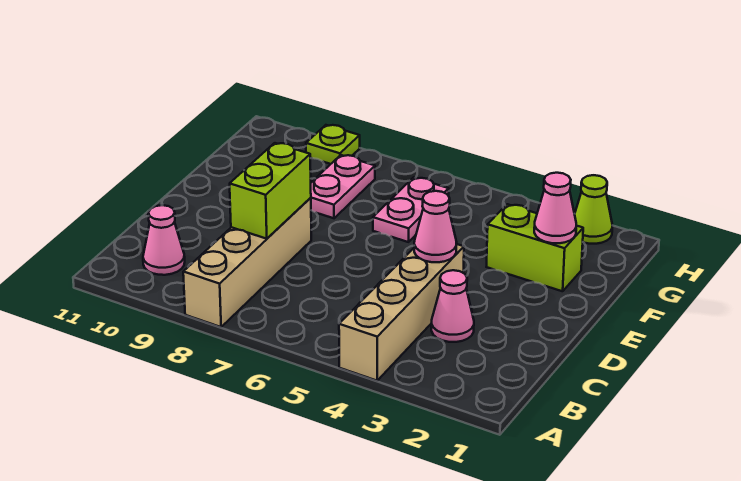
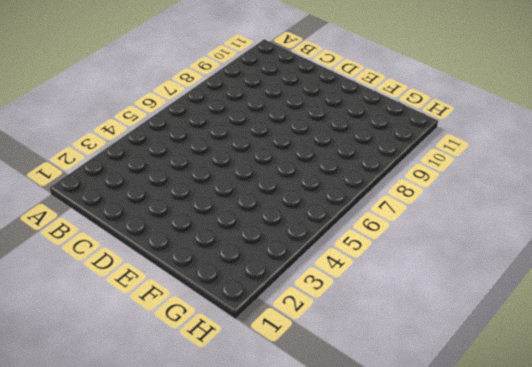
none -> tan 1x4 brick [339,244,464,381]
none -> tan 1x4 brick [183,198,311,327]
none -> pink 1x1 cone [143,205,185,275]

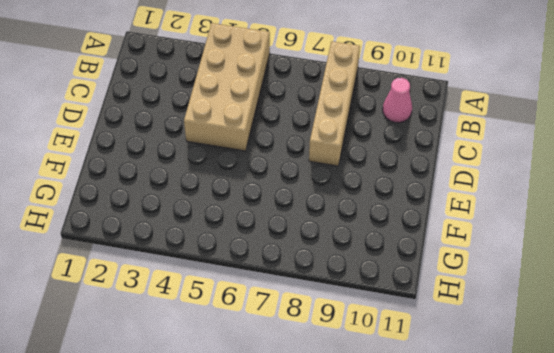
tan 2x4 brick [184,23,270,151] -> tan 1x4 brick [339,244,464,381]
none -> pink 1x1 cone [431,270,474,342]
none -> lime 1x2 brick [487,204,583,291]
none -> pink 1x2 plate [373,177,449,242]

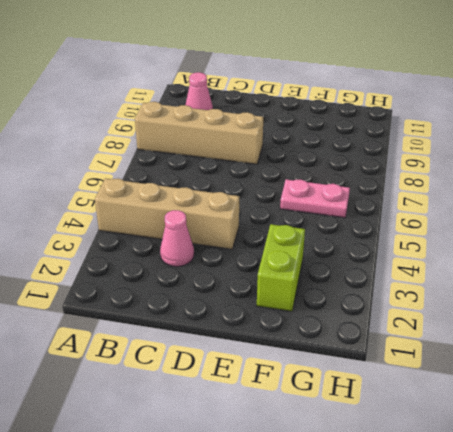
none -> pink 1x2 plate [311,155,375,218]
none -> lime 1x1 cone [575,175,612,244]
none -> lime 1x1 plate [306,125,360,164]

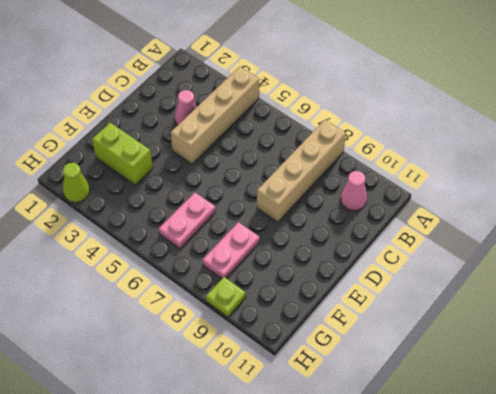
none -> lime 1x2 brick [230,143,311,239]
none -> pink 1x1 cone [414,191,456,262]
none -> pink 1x1 cone [534,173,576,243]

